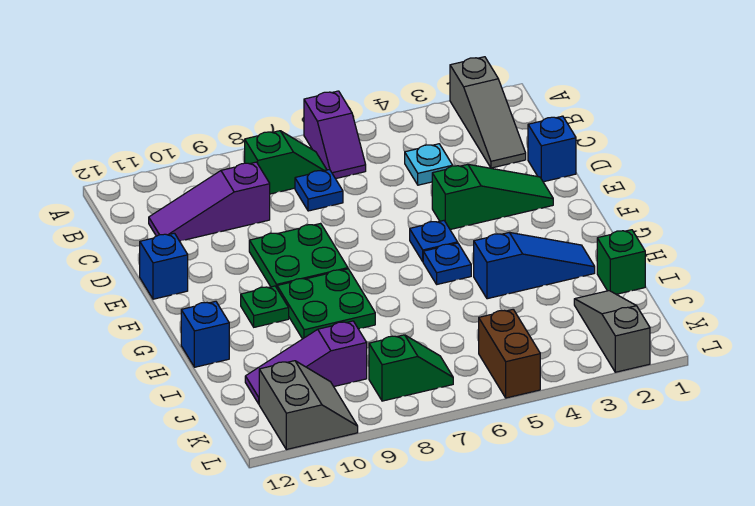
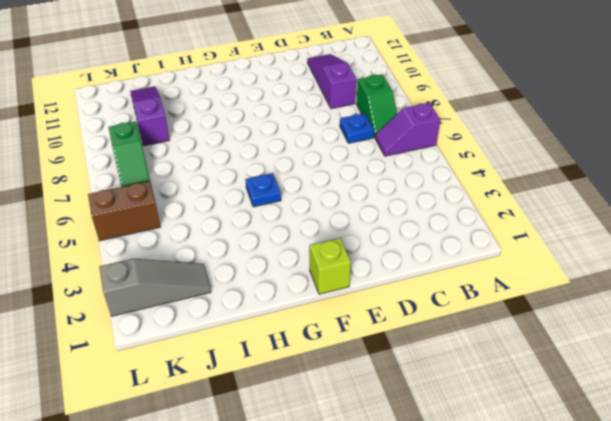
lime 1x1 brick [310,238,351,294] -> none
none -> grey 1x3 slope [450,57,526,168]
none -> cyan 1x1 plate [405,144,453,185]
none -> blue 1x1 brick [528,116,576,182]

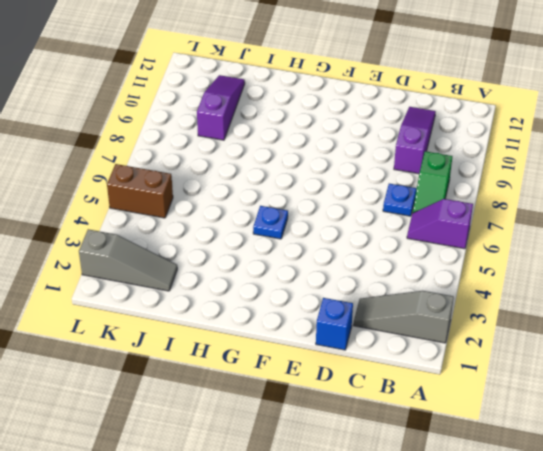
none -> cyan 1x1 plate [405,144,453,185]
none -> green 1x3 slope [432,164,553,230]
none -> green 2x2 plate [249,223,348,288]

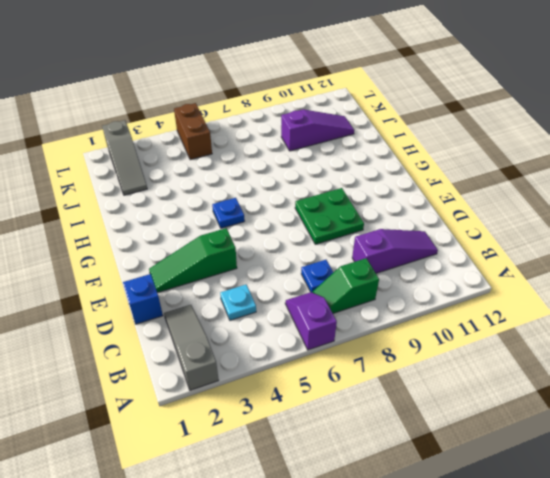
none -> blue 1x1 brick [140,233,188,299]
none -> blue 1x1 plate [410,221,458,261]
none -> green 2x2 plate [277,269,375,339]

